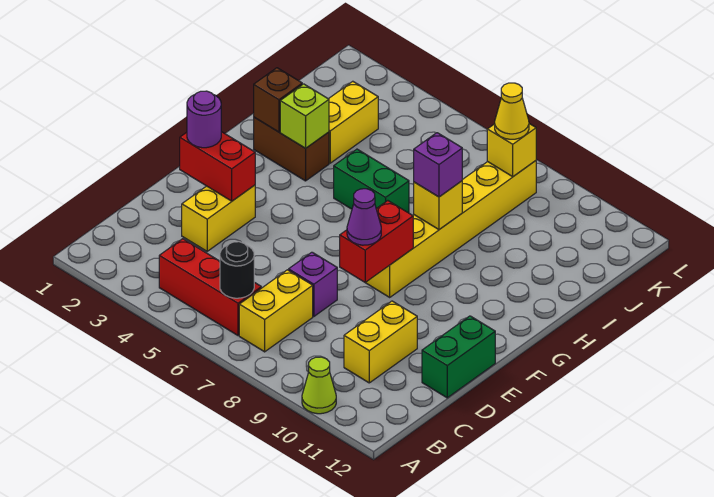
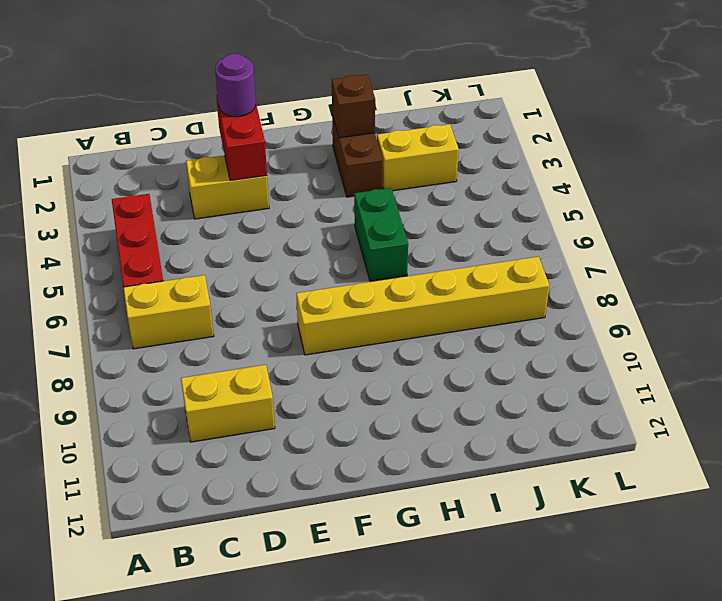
none -> lime 1x1 cone [302,357,336,414]
none -> purple 1x1 brick [289,252,337,316]
none -> green 1x2 brick [422,316,495,398]

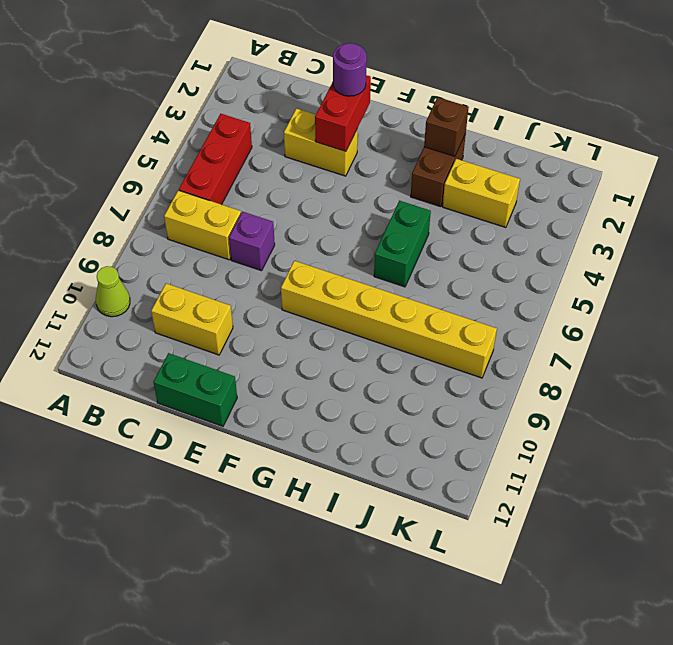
none -> black 1x1 round brick [220,242,254,298]
none -> red 1x2 brick [340,201,413,282]
none -> lime 1x1 brick [280,84,329,148]

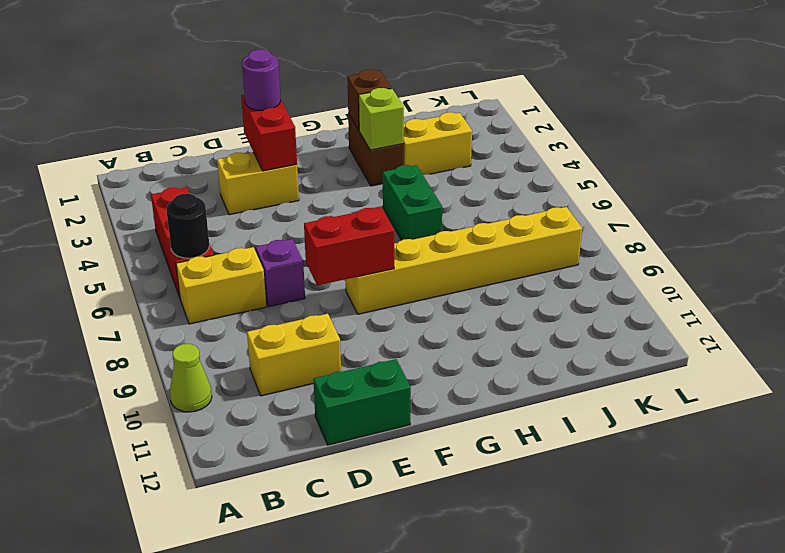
none -> yellow 1x1 brick [414,181,462,230]
none -> yellow 1x1 brick [487,124,536,176]
none -> purple 1x1 cone [347,189,381,245]

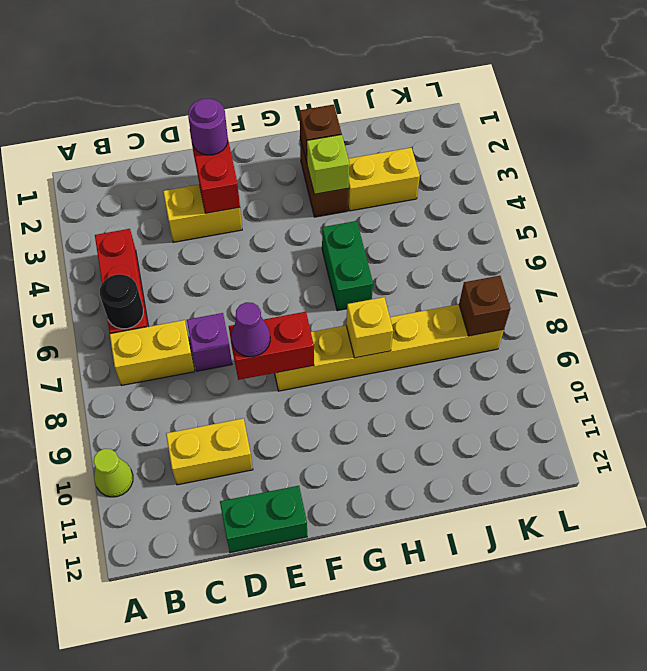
brown 1x1 brick [459,276,511,336] -> yellow 1x1 brick [487,124,536,176]
none -> purple 1x1 brick [414,133,462,197]
none -> yellow 1x1 cone [495,83,529,139]

